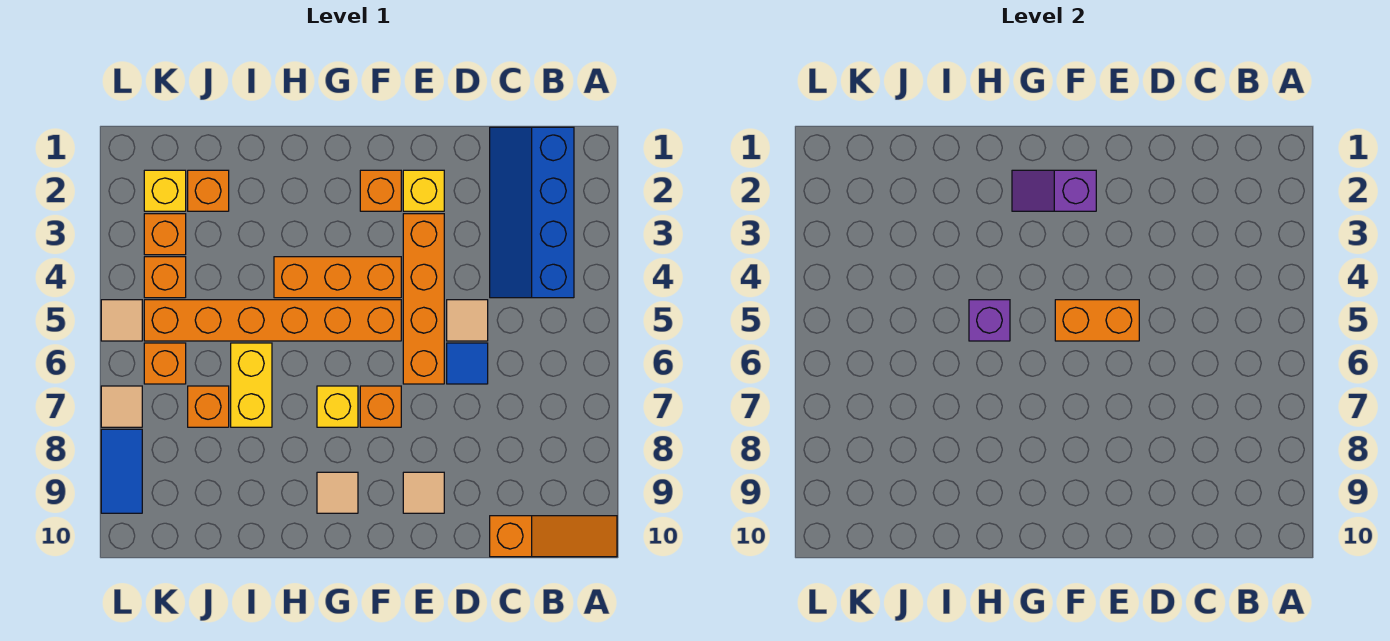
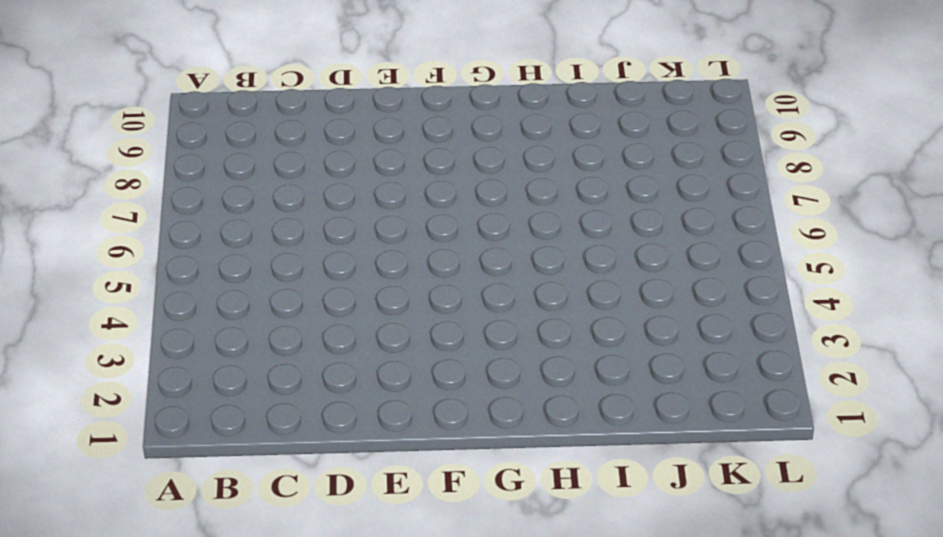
none -> orange 1x3 slope [490,516,617,557]
none -> blue 2x4 slope [490,127,574,298]
none -> tan 1x1 tile [447,300,488,341]

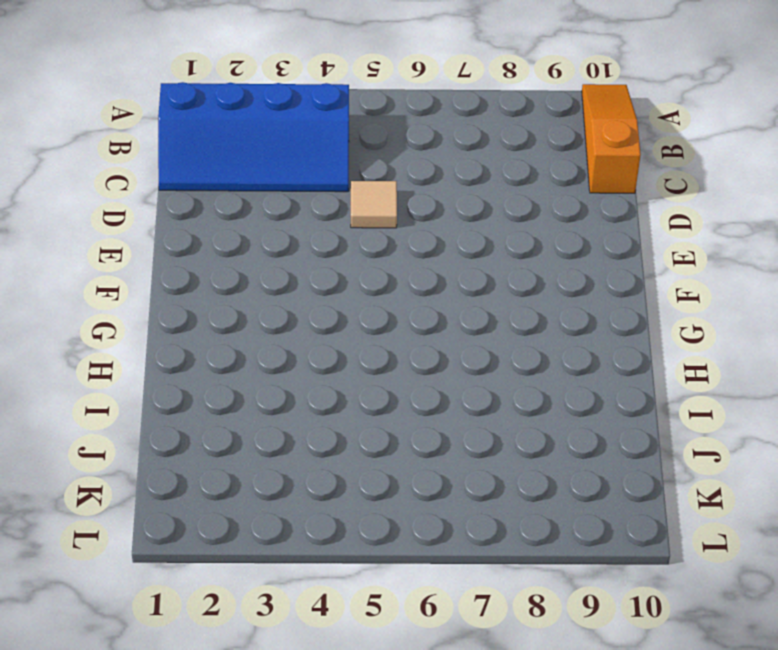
none -> blue 1x1 tile [447,343,488,384]
none -> yellow 1x1 brick [403,170,444,211]
none -> orange 1x4 brick [403,214,444,384]

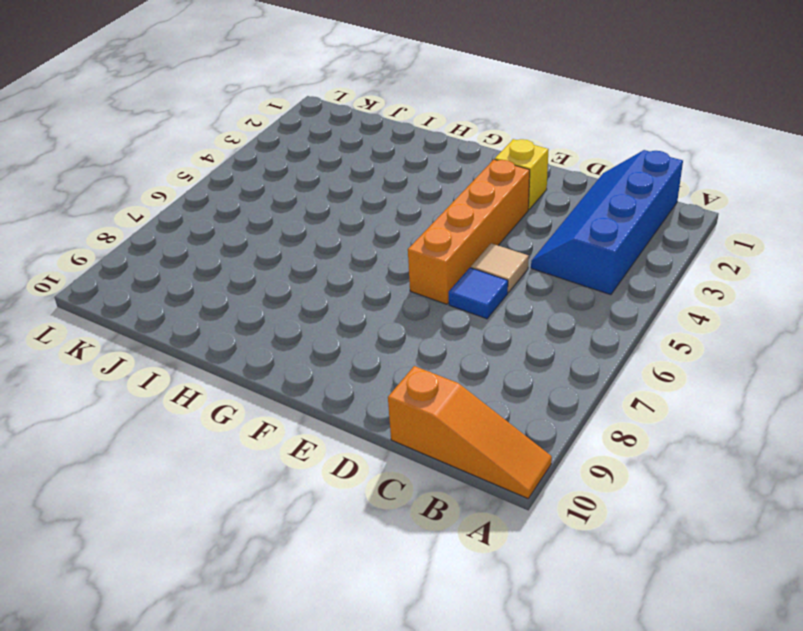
none -> tan 1x1 tile [403,472,444,513]
none -> orange 1x1 brick [360,170,401,211]
none -> orange 1x3 brick [274,257,401,298]

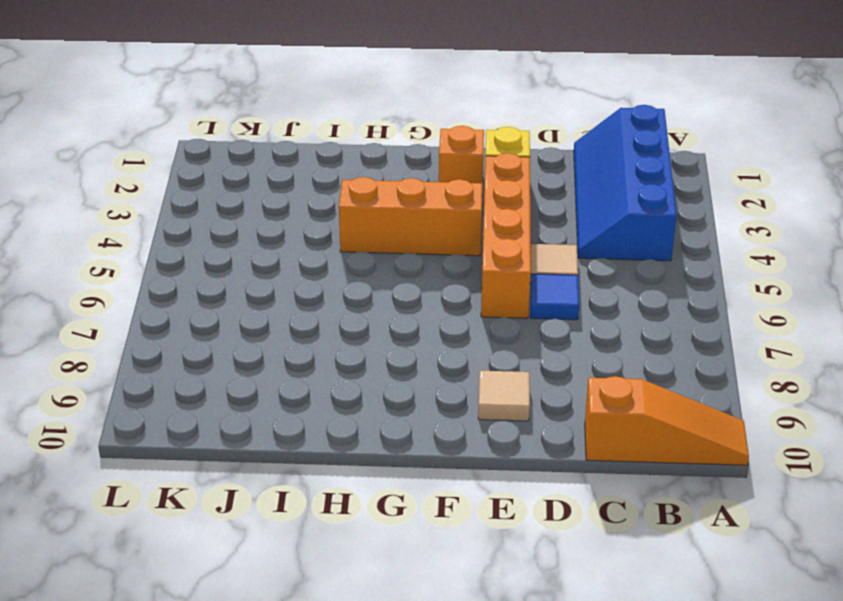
none -> orange 1x6 brick [144,300,401,341]
none -> orange 1x1 brick [360,386,401,427]
none -> yellow 1x1 brick [317,386,358,427]

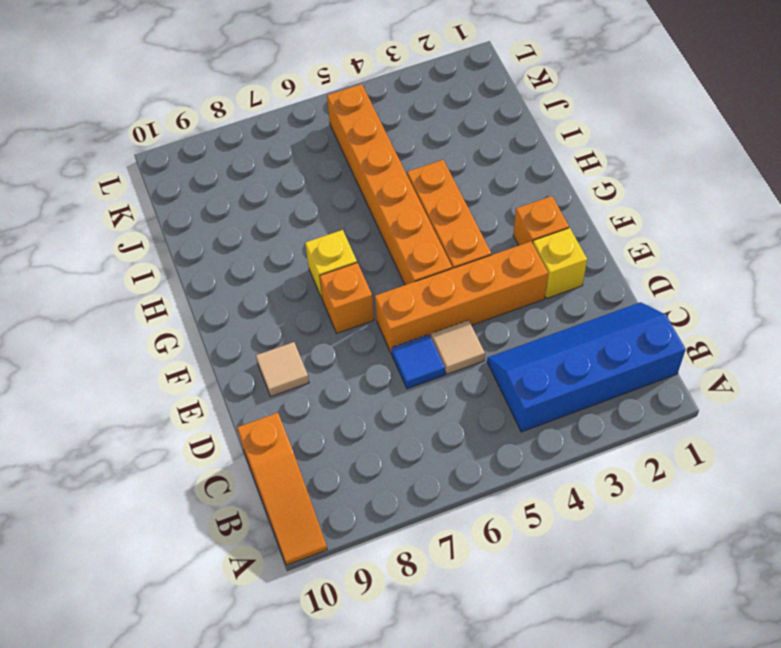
none -> tan 1x1 tile [317,472,358,513]
none -> yellow 1x2 brick [231,343,272,427]
none -> orange 1x1 brick [188,170,229,211]

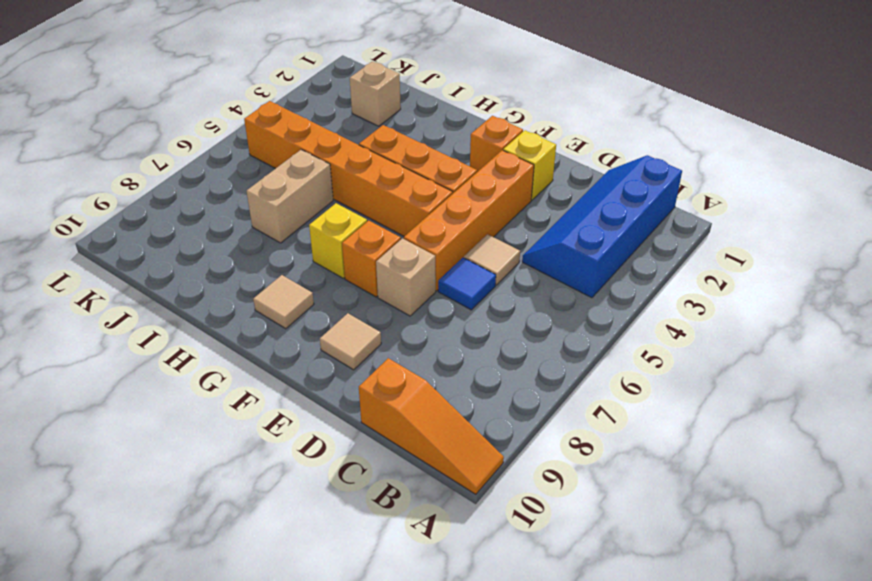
tan 1x1 brick [376,238,436,316] -> none
tan 1x2 brick [247,150,333,243] -> yellow 1x2 brick [231,343,272,427]
tan 1x1 brick [350,61,401,126] -> orange 1x1 brick [188,170,229,211]
none -> orange 1x1 brick [188,386,229,427]
none -> yellow 1x1 brick [144,170,186,211]
none -> orange 1x1 brick [144,214,186,255]

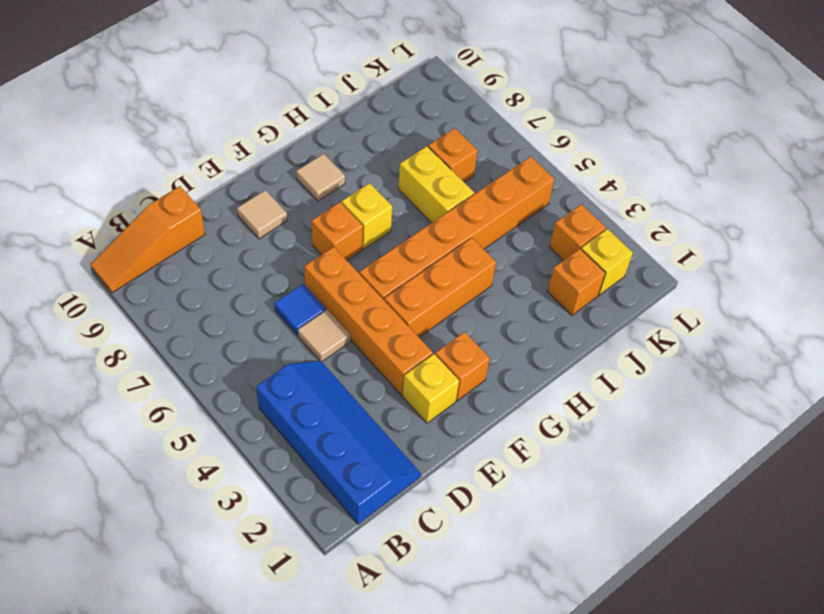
none -> orange 1x1 brick [144,257,186,298]
none -> orange 1x1 brick [144,343,186,384]
none -> tan 1x1 tile [101,300,142,341]

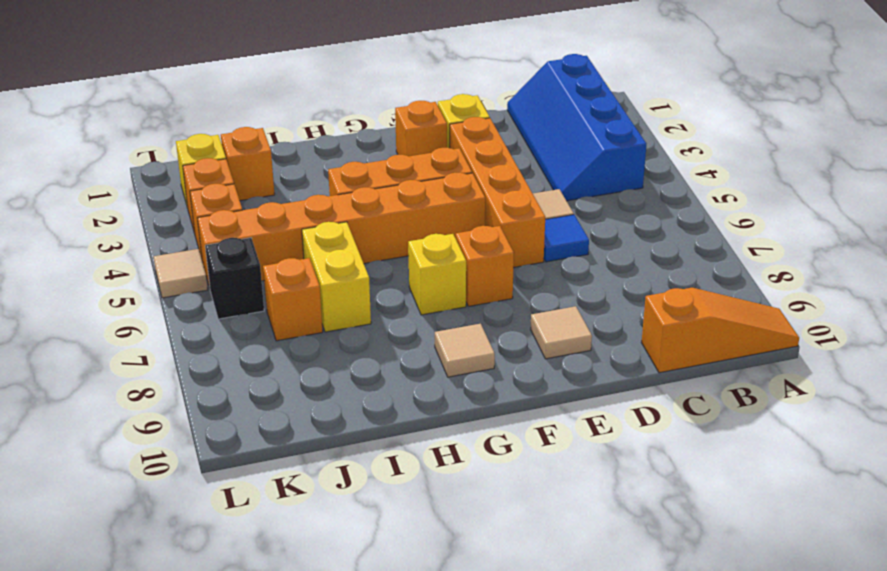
black 1x1 brick [205,238,264,319] -> orange 1x1 brick [144,343,186,384]
none -> tan 1x1 tile [101,386,142,427]
none -> blue 1x2 tile [101,429,142,513]
none -> orange 1x2 brick [1055,300,1139,341]

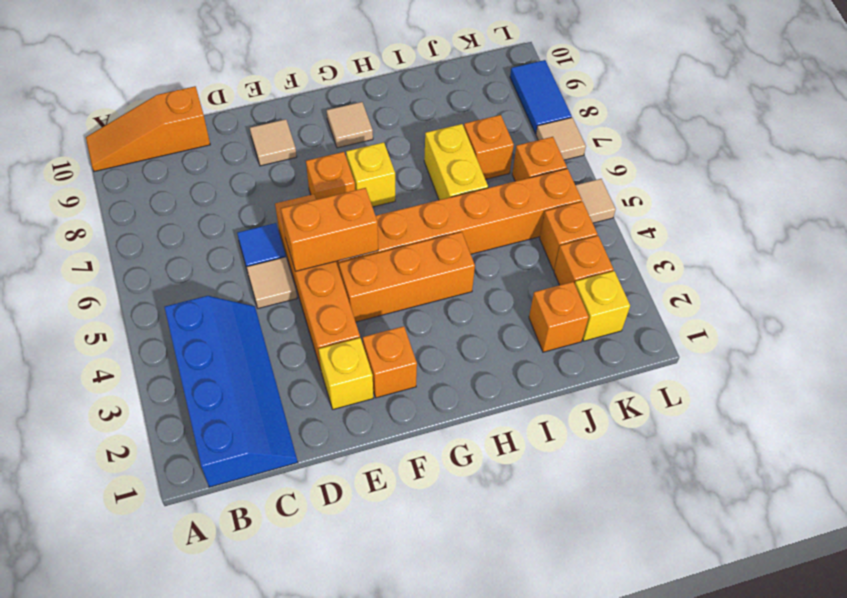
none -> purple 1x2 slope [1012,170,1096,211]
none -> purple 1x1 brick [969,300,1010,341]

